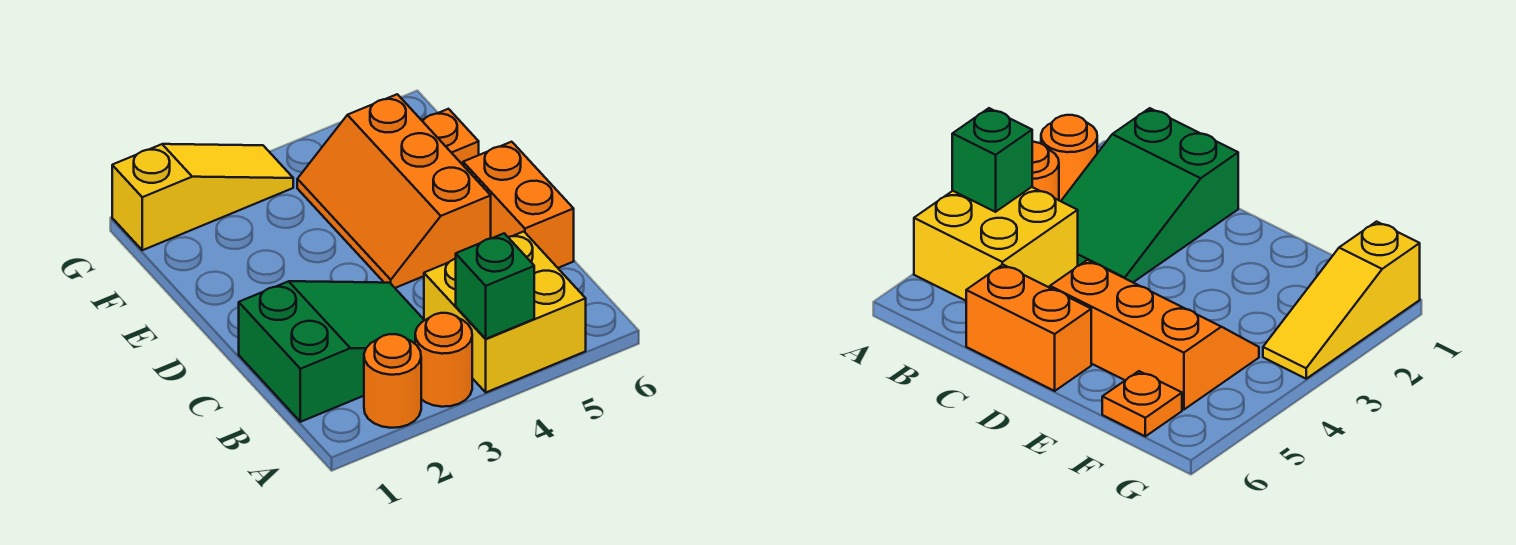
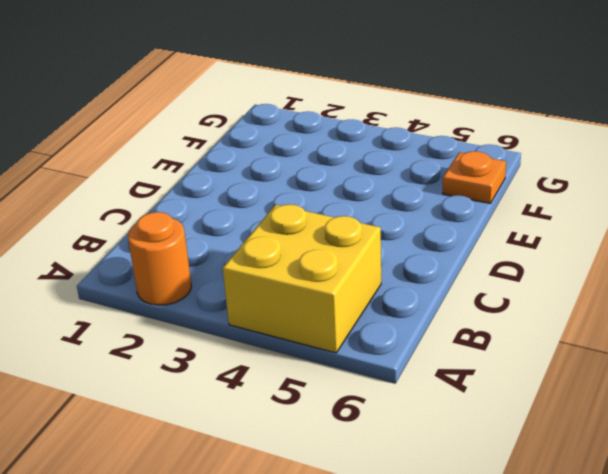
none -> orange 1x1 round brick [415,313,472,407]
none -> green 2x3 slope [239,281,424,422]

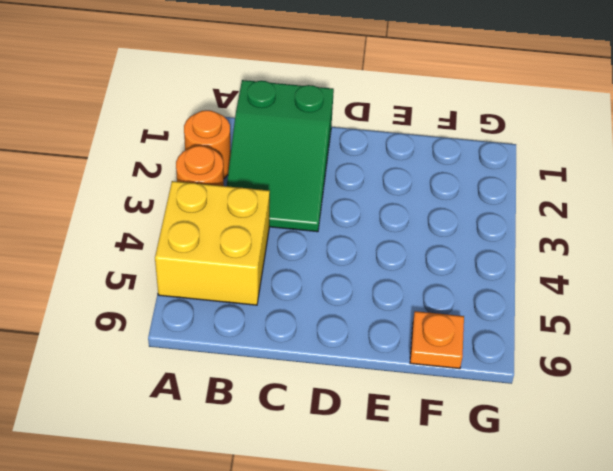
none -> orange 1x2 brick [463,142,574,268]
none -> orange 2x3 slope [297,94,491,288]

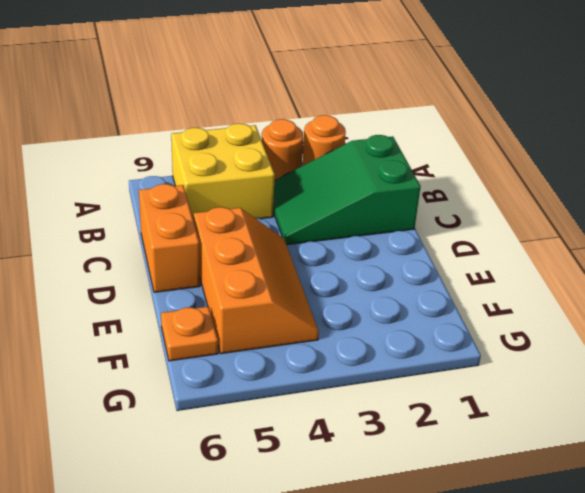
none -> yellow 1x3 slope [112,144,293,250]
none -> green 1x1 brick [456,233,534,339]

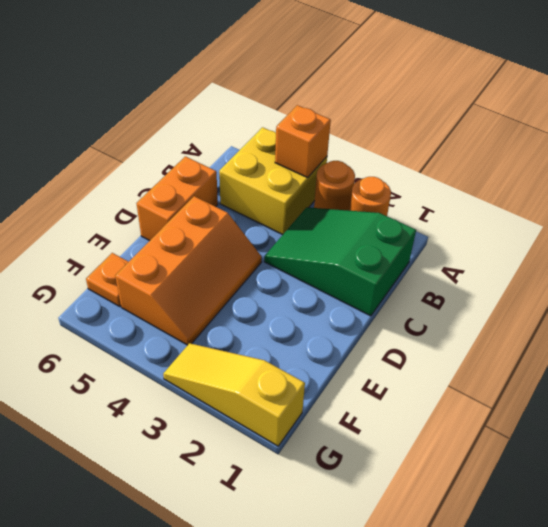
orange 1x1 brick [275,105,331,178] -> green 1x1 brick [456,233,534,339]

